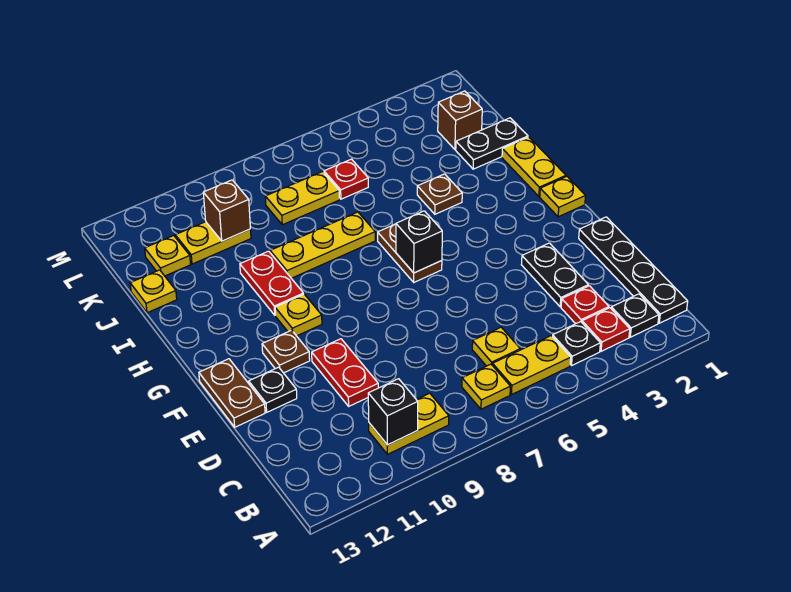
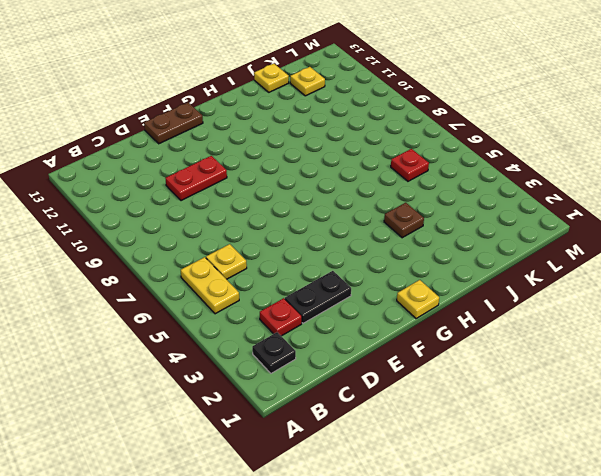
none -> black 1x4 plate [579,217,688,323]
none -> red 1x1 plate [582,308,630,351]
none -> black 1x1 plate [553,322,600,365]
none -> yellow 1x1 plate [462,364,510,409]

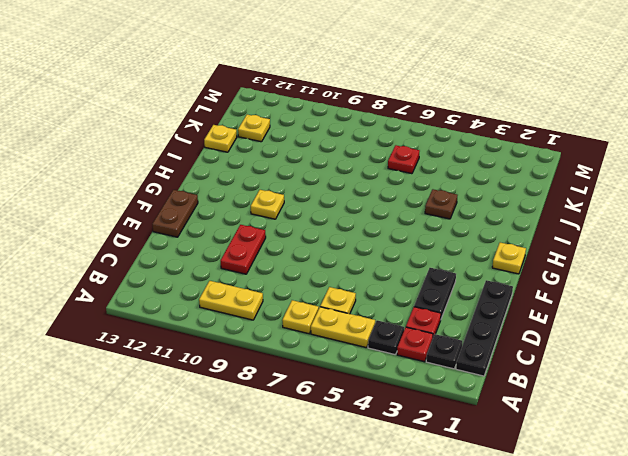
none -> black 1x1 plate [249,367,297,412]
none -> brown 1x1 plate [262,330,310,373]
none -> brown 1x2 plate [378,224,442,282]
none -> yellow 1x2 plate [502,137,566,197]

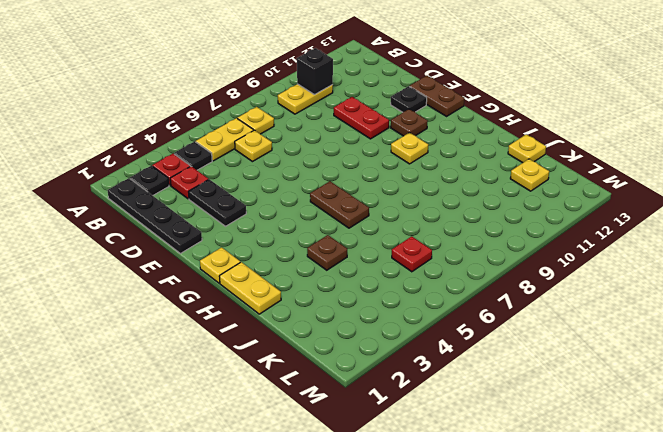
none -> red 1x2 plate [240,251,303,315]
none -> yellow 1x3 plate [270,212,375,278]
none -> black 1x2 plate [456,118,528,169]
none -> brown 1x1 brick [438,91,482,150]

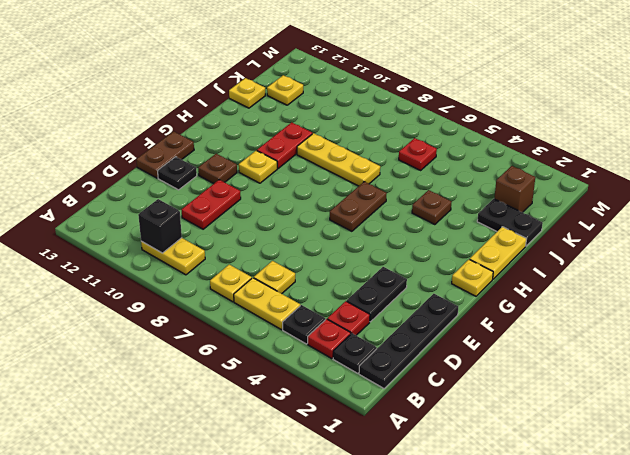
none -> yellow 1x2 plate [265,172,340,225]
none -> yellow 1x2 plate [175,222,251,264]
none -> black 1x1 brick [396,211,442,273]
none -> brown 1x1 brick [203,180,250,241]

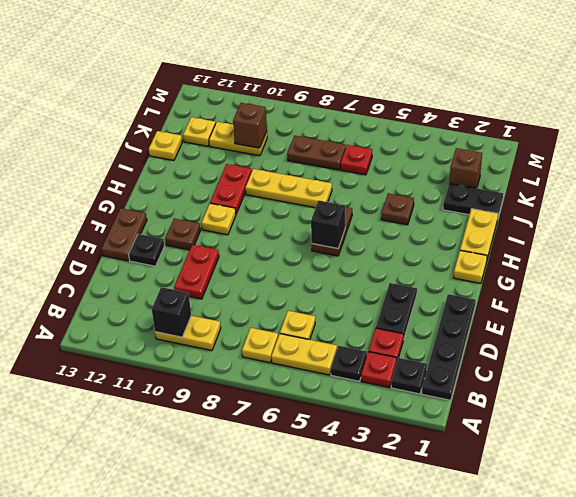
brown 1x2 plate [287,135,346,170] -> yellow 1x2 plate [265,172,340,225]

